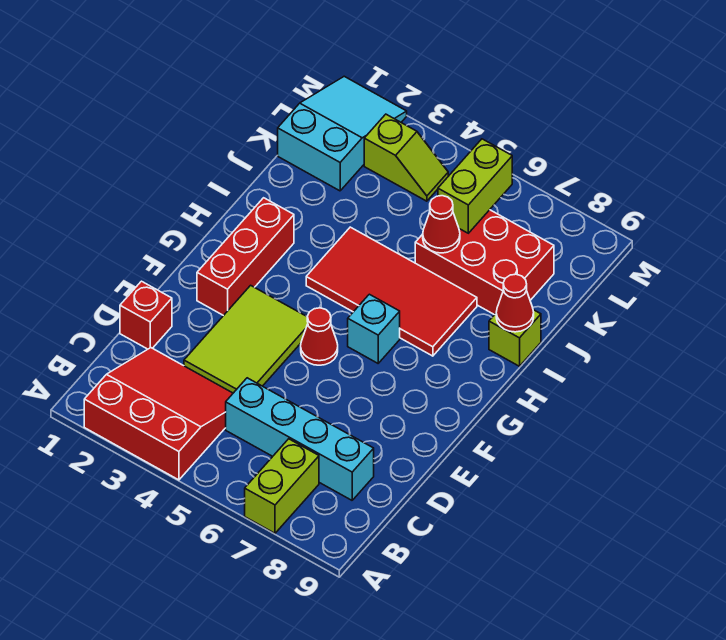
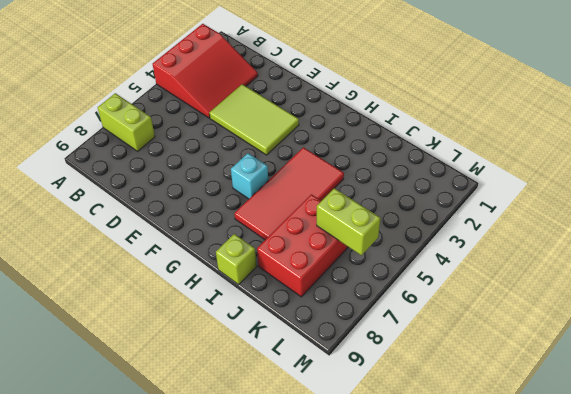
none -> cyan 1x4 brick [226,378,374,500]
none -> red 1x1 brick [120,281,172,349]
none -> red 1x3 brick [197,198,294,316]

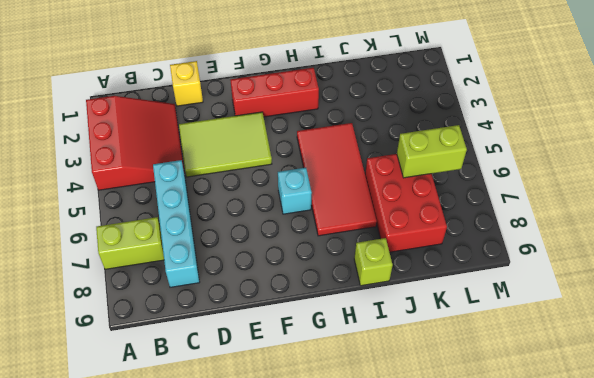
yellow 1x1 brick [170,61,203,106] -> red 1x1 brick [120,281,172,349]
none -> red 1x1 cone [301,308,338,365]
none -> cyan 2x3 slope [278,76,407,191]
none -> lime 1x2 slope [364,114,448,201]

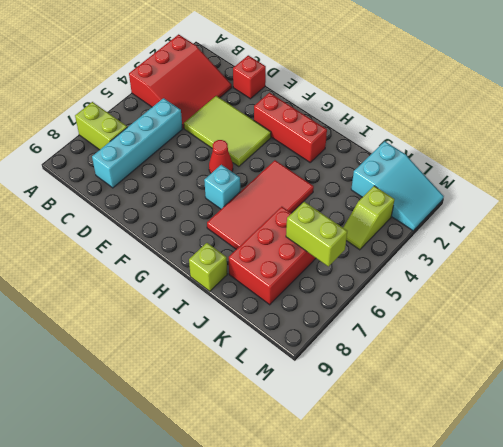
none -> red 1x1 cone [496,274,534,332]
none -> red 1x1 cone [423,196,460,253]

